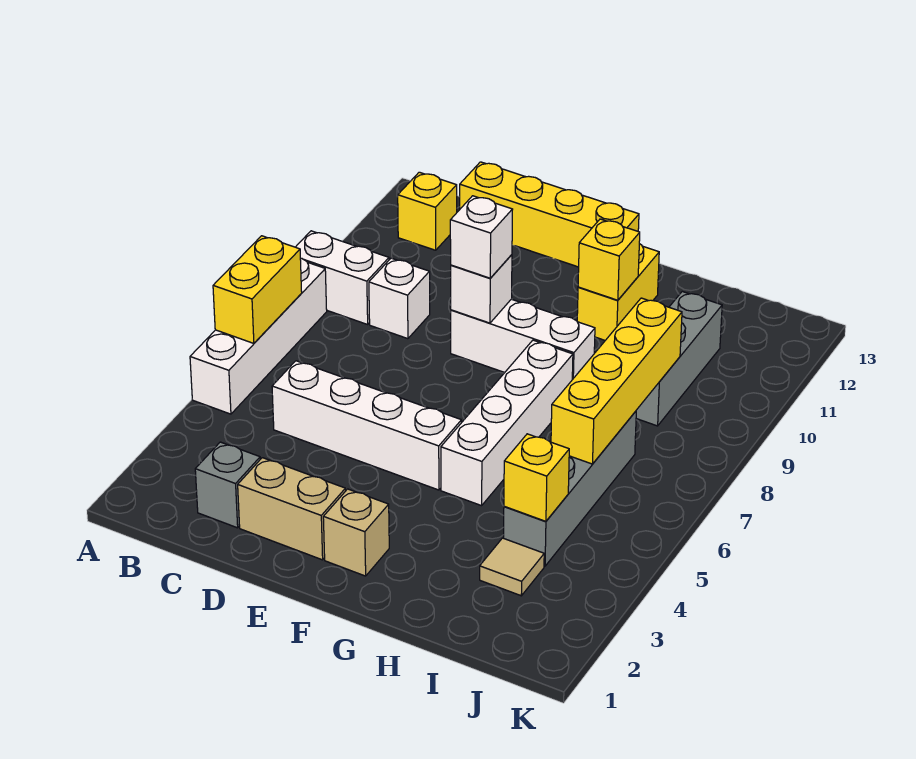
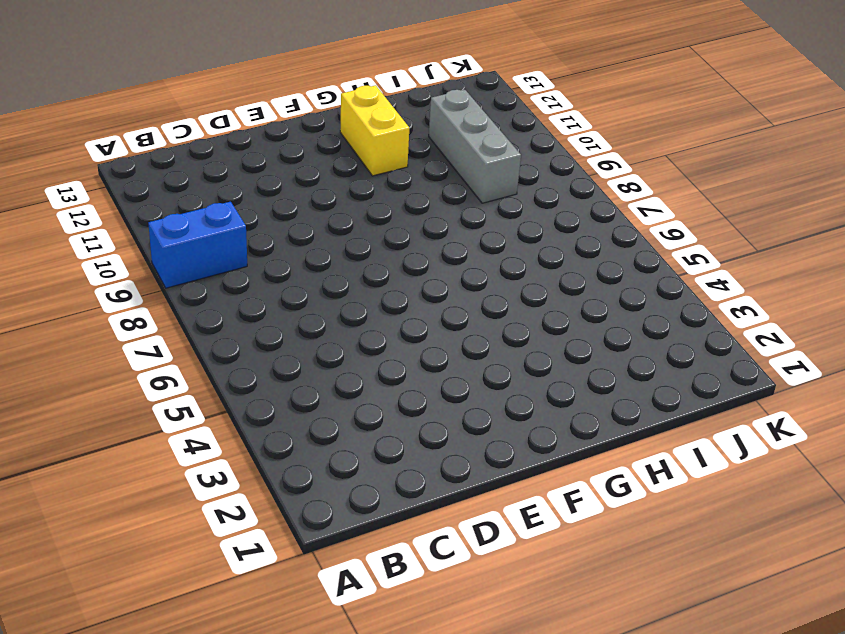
blue 1x2 brick [148,202,247,288] -> white 1x2 brick [296,231,389,324]
none -> white 1x4 brick [190,258,327,414]
none -> yellow 1x1 brick [398,172,457,250]
none -> grey 1x1 brick [195,442,260,528]

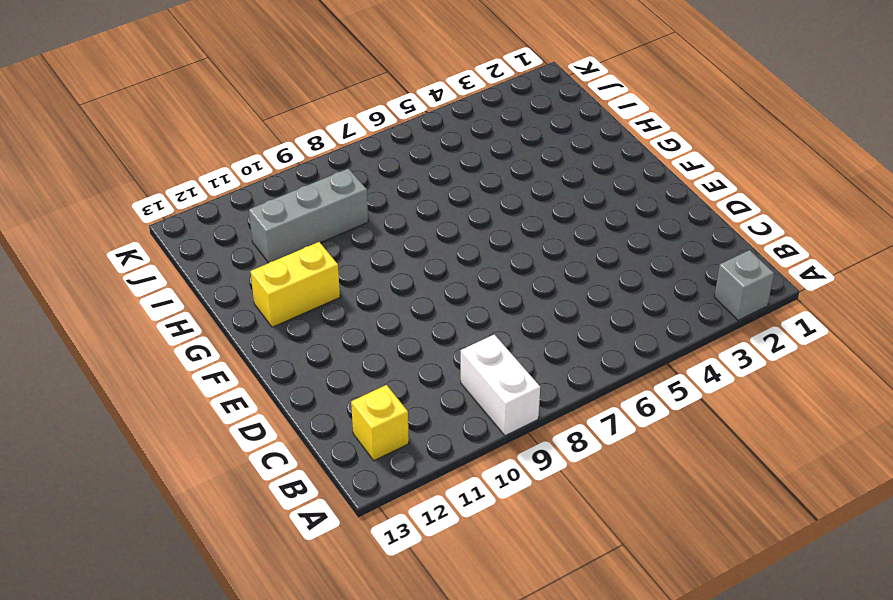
grey 1x1 brick [715,250,774,320] -> grey 1x1 brick moved to [195,442,260,528]
none -> white 1x4 brick [190,258,327,414]
none -> white 1x4 brick [272,361,461,490]
none -> white 1x1 brick [369,258,430,339]

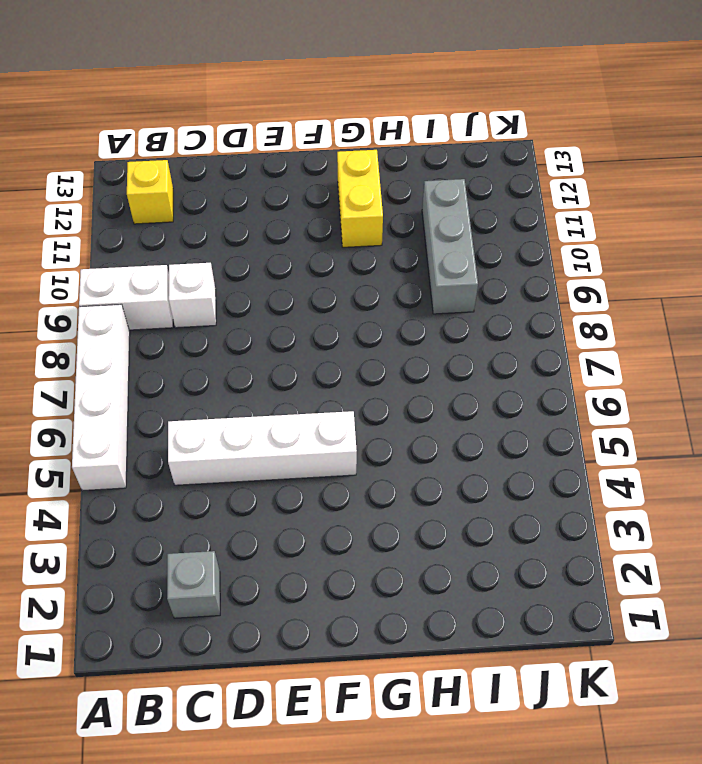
none -> yellow 1x4 brick [460,162,639,267]
none -> tan 1x2 brick [238,458,346,560]
none -> white 1x3 brick [451,299,595,380]

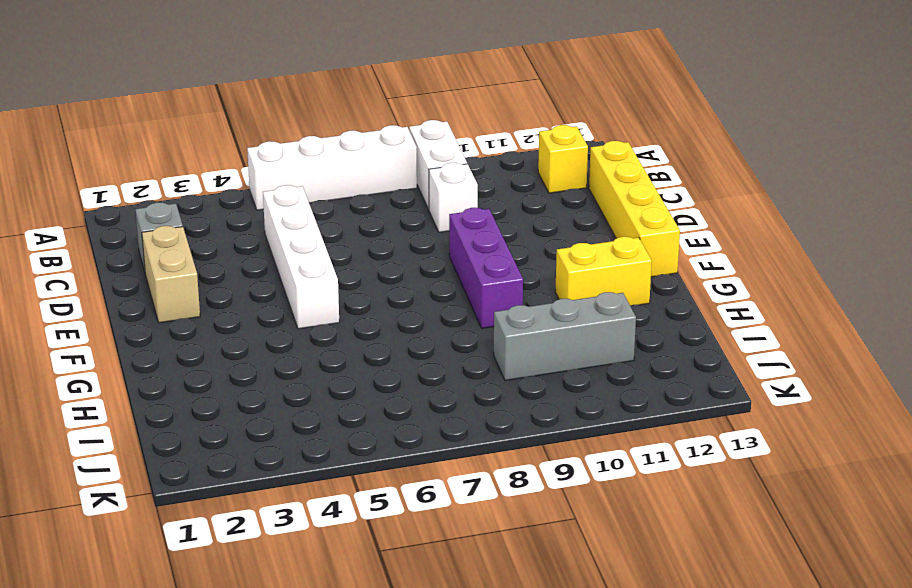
purple 1x3 brick [449,208,523,328] -> white 1x3 brick [451,299,595,380]
none -> tan 1x1 brick [323,489,389,576]
none -> white 1x4 brick [441,340,573,506]
none -> tan 1x1 tile [480,538,544,596]

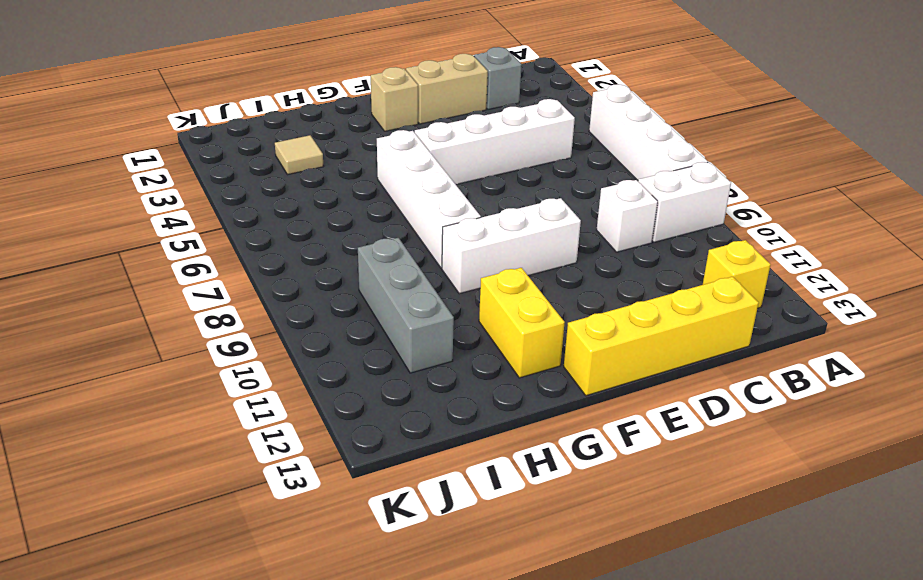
none -> grey 1x4 brick [504,411,636,566]
none -> yellow 1x2 brick [213,236,302,343]
none -> white 1x1 brick [451,255,512,323]

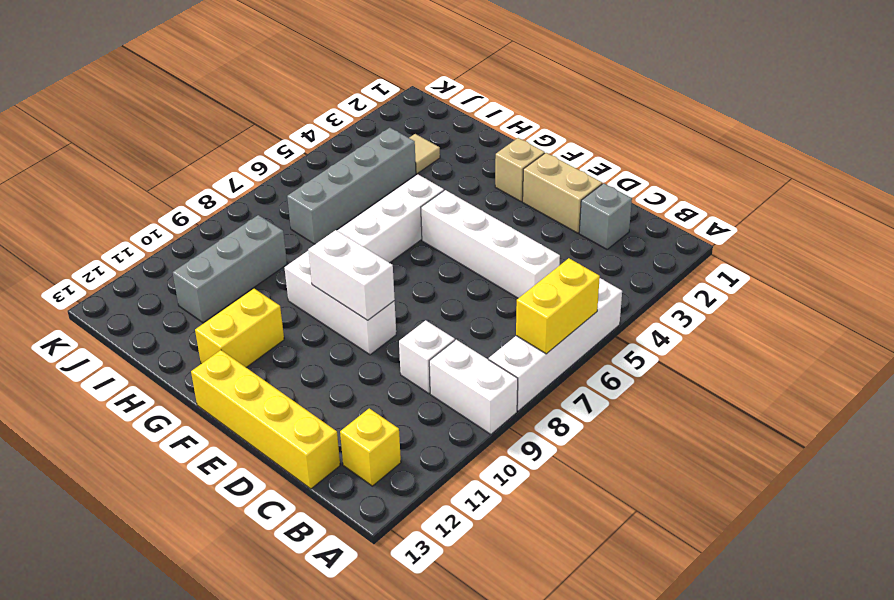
white 1x2 brick [308,230,395,320] -> white 1x1 brick [451,255,512,323]
none -> yellow 1x1 brick [578,219,640,300]
none -> yellow 1x1 brick [504,434,569,521]
none -> yellow 1x4 brick [551,298,682,464]

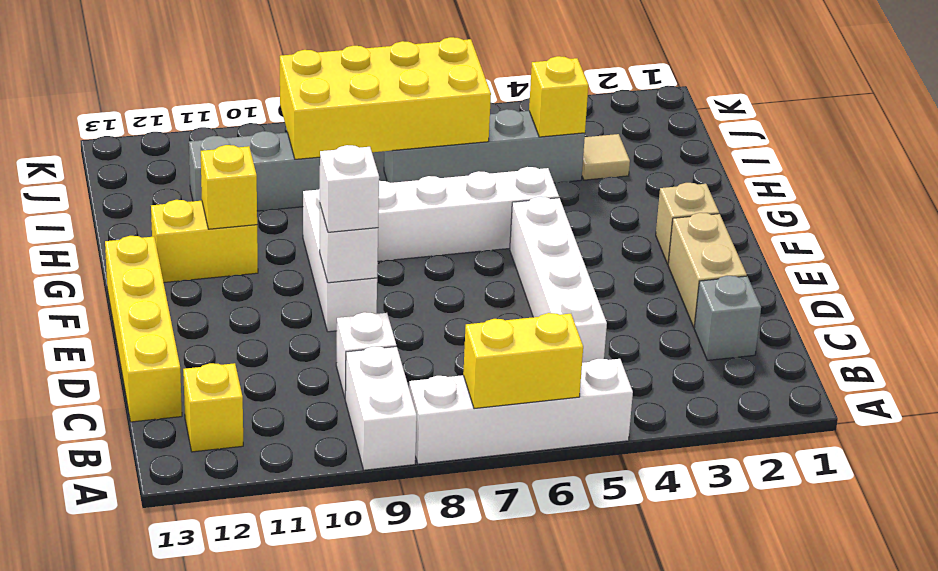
yellow 2x4 brick [280,37,491,159] -> yellow 1x4 brick [551,298,682,464]

